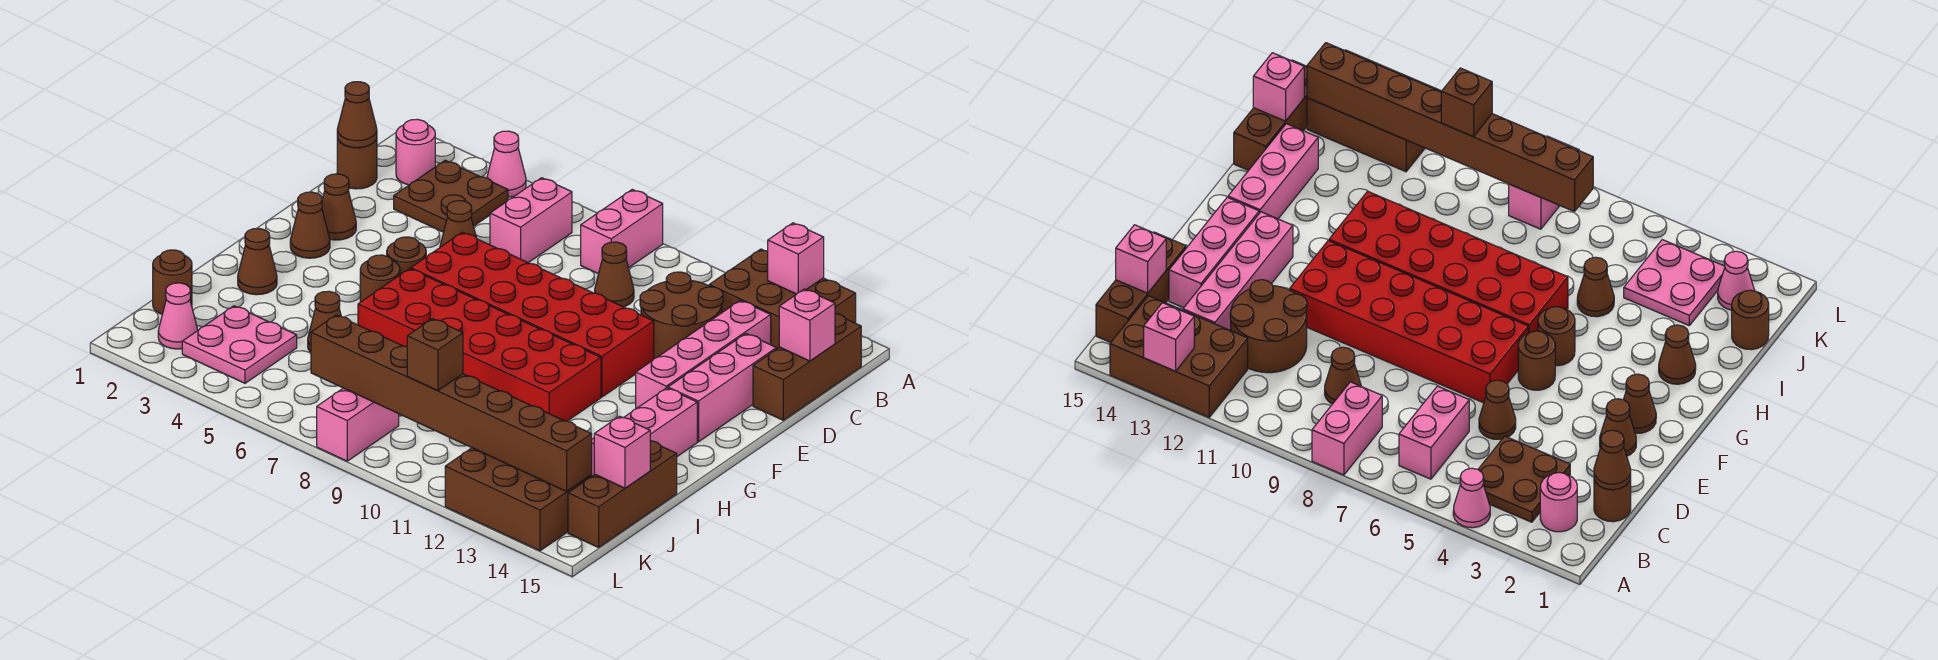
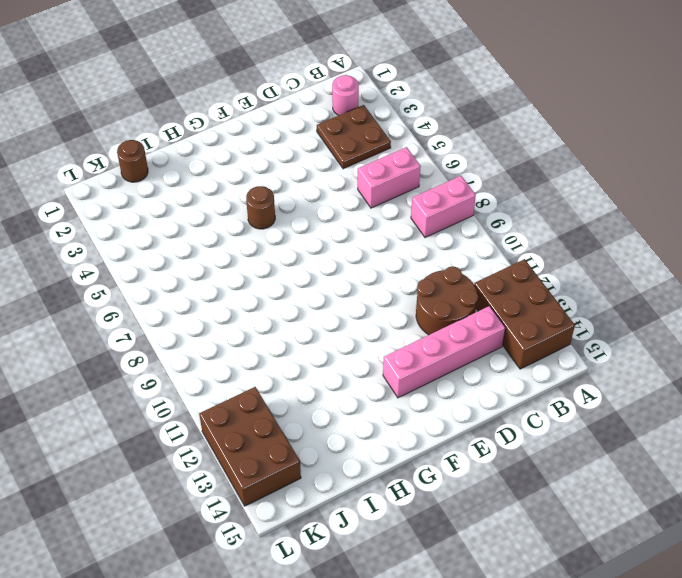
none -> pink 1x1 cone [487,131,526,197]
none -> brown 1x3 brick [753,313,861,420]
none -> brown 1x1 round brick [337,137,377,189]
none -> brown 1x1 cone [595,242,634,307]

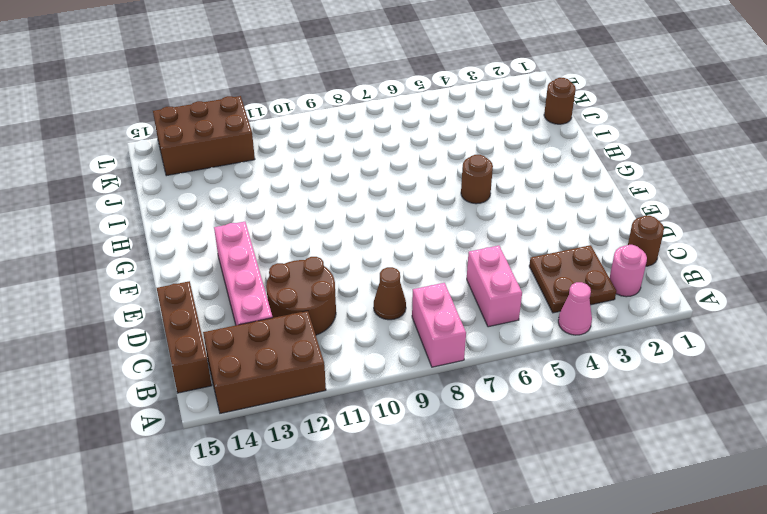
none -> brown 1x1 cone [440,201,476,247]
none -> pink 1x3 brick [668,334,776,442]
none -> brown 1x1 cone [322,174,356,240]
none -> red 2x6 brick [411,232,654,397]

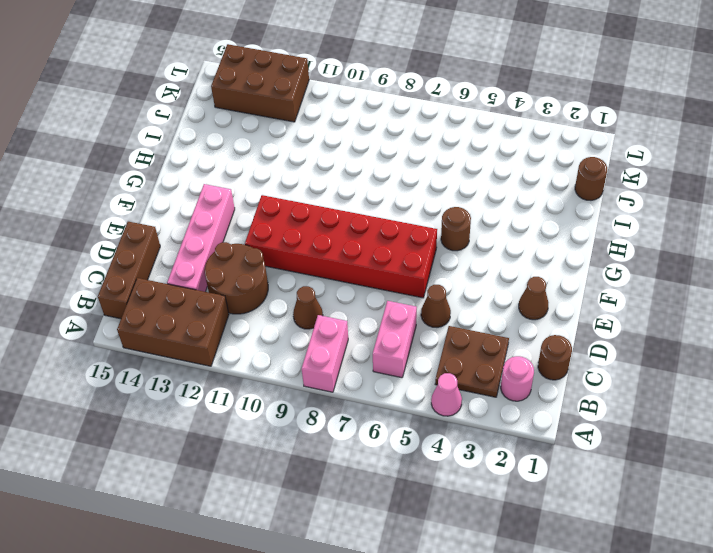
none -> pink 1x3 brick [668,334,776,442]
none -> brown 1x1 cone [290,192,330,258]
none -> brown 1x1 round brick [387,237,426,275]
none -> red 2x6 brick [358,269,601,421]

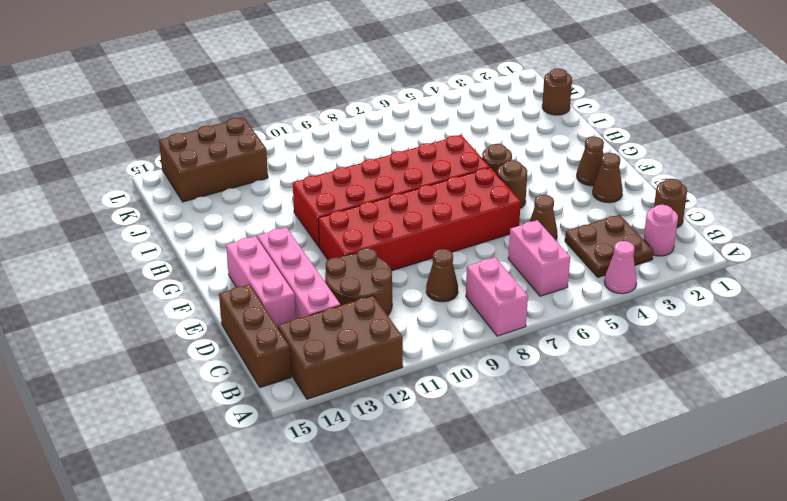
none -> pink 1x3 brick [591,388,697,476]
none -> brown 1x1 cone [238,229,277,295]
none -> brown 1x1 cone [308,291,341,352]
none -> brown 1x3 brick [568,441,677,547]

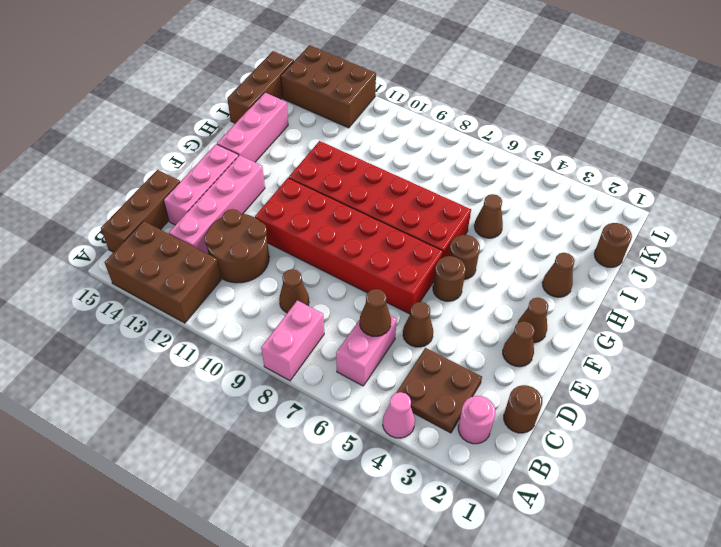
brown 1x1 cone [360,289,391,336] -> brown 1x1 cone moved to [337,82,377,148]
none -> pink 2x2 plate [182,306,297,383]
none -> pink 1x1 cone [158,283,198,349]
none -> pink 1x2 brick [317,388,399,461]
none -> pink 1x1 brick [768,223,824,294]

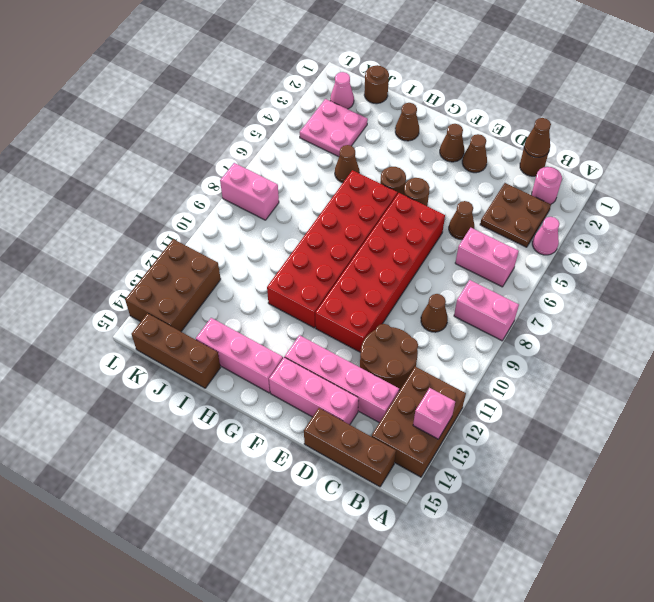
none -> pink 1x1 brick [779,289,835,361]
none -> pink 1x1 brick [594,416,650,488]
none -> brown 1x8 brick [311,315,592,491]
none -> brown 1x1 brick [407,319,463,391]

